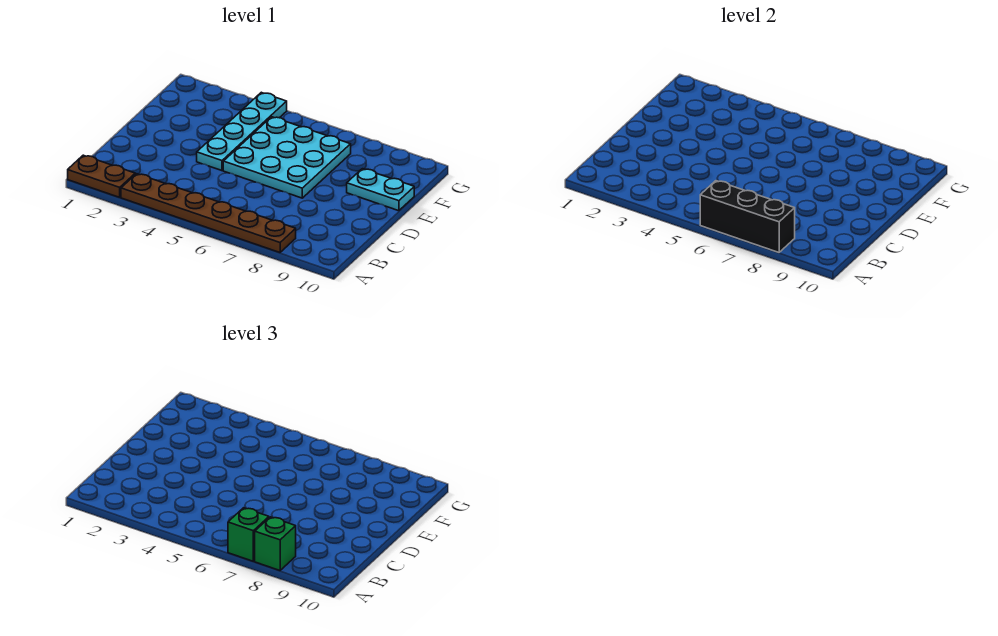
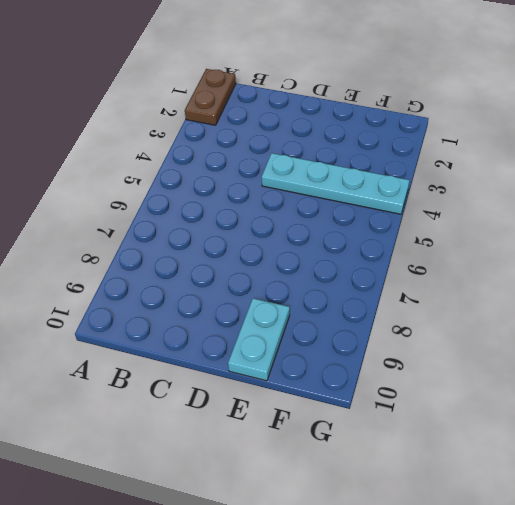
none -> brown 1x6 plate [121,174,296,252]
none -> cyan 3x3 plate [223,117,351,198]

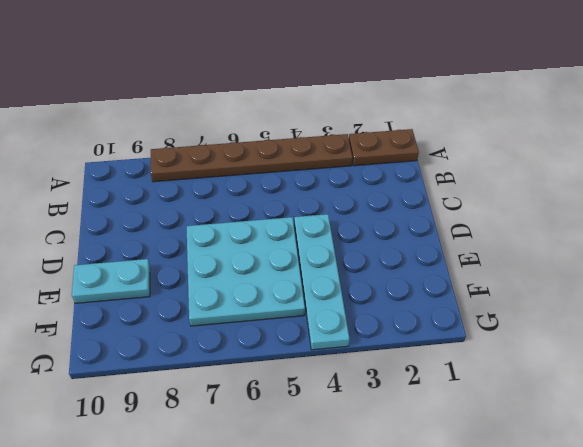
none -> black 1x3 brick [700,181,795,252]
none -> green 1x1 brick [228,508,269,561]

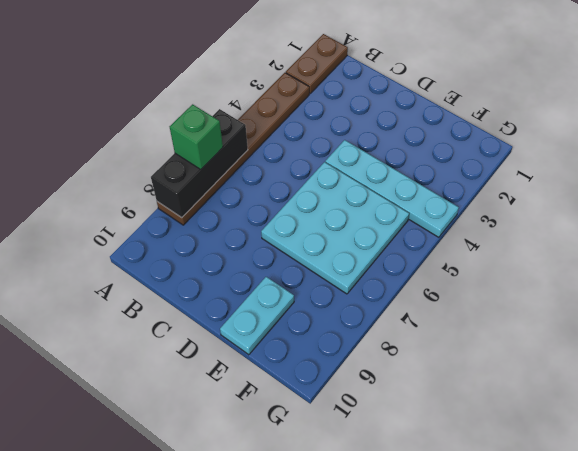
none -> green 1x1 brick [255,517,296,570]

